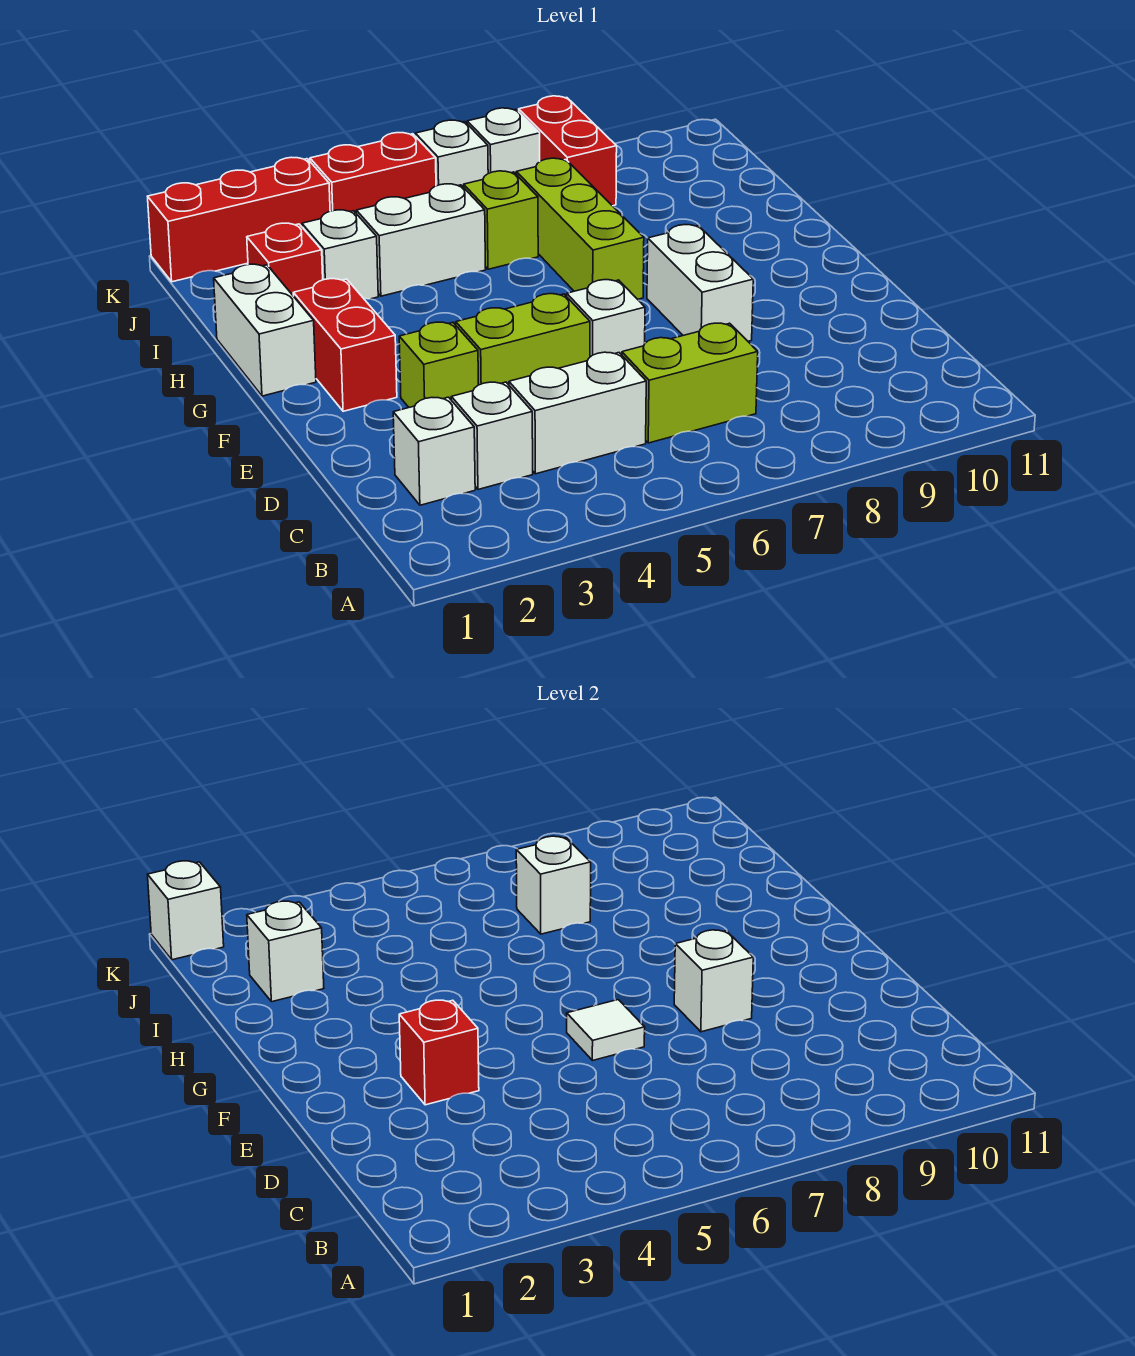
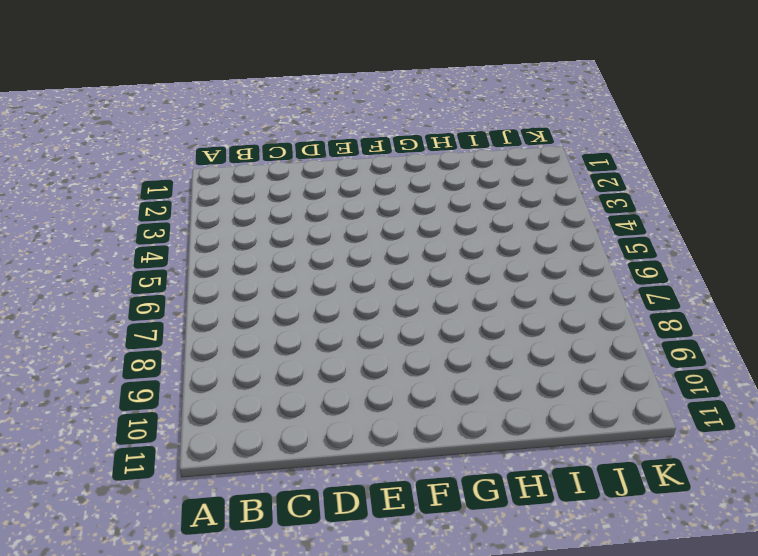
none -> white 1x1 brick [393,397,475,505]
none -> white 1x1 brick [451,382,533,489]
none -> white 1x2 brick [509,352,646,474]

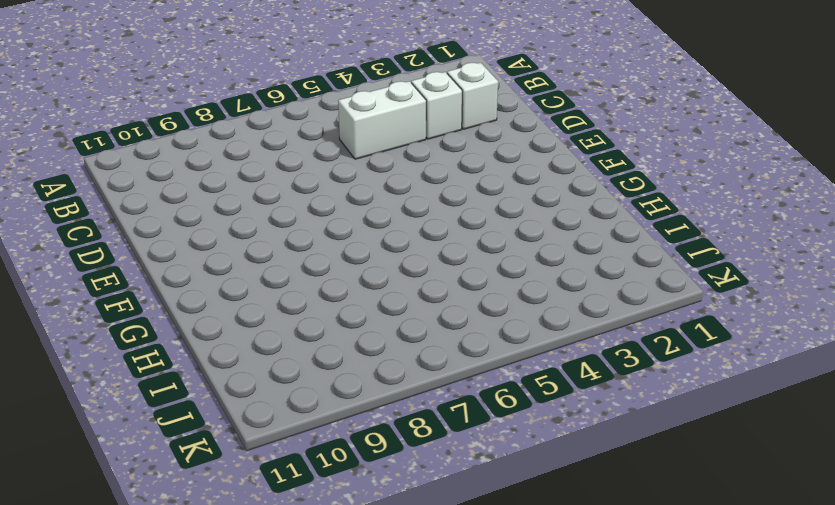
none -> lime 1x2 brick [622,323,758,443]
none -> lime 1x1 brick [399,322,478,407]
none -> lime 1x2 brick [456,294,590,385]

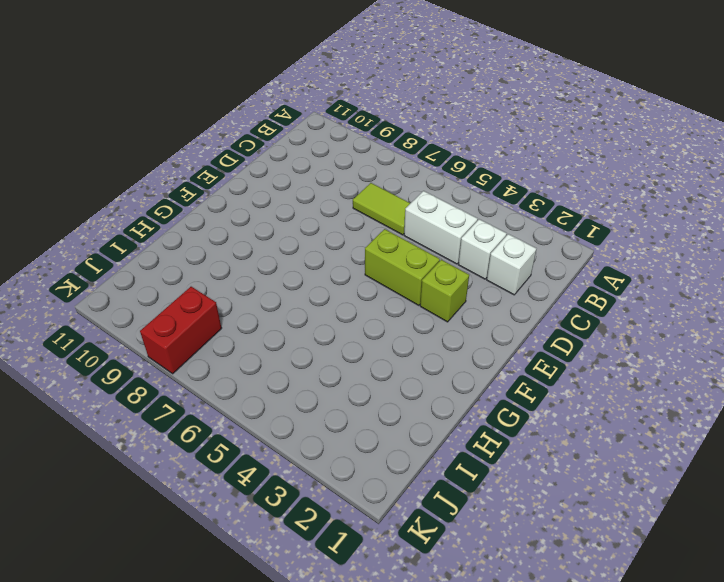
lime 1x2 tile [353,183,410,235] -> lime 1x2 brick [622,323,758,443]
none -> white 1x1 brick [567,280,645,357]
none -> white 1x2 brick [647,225,753,341]
none -> red 1x2 brick [293,279,397,411]

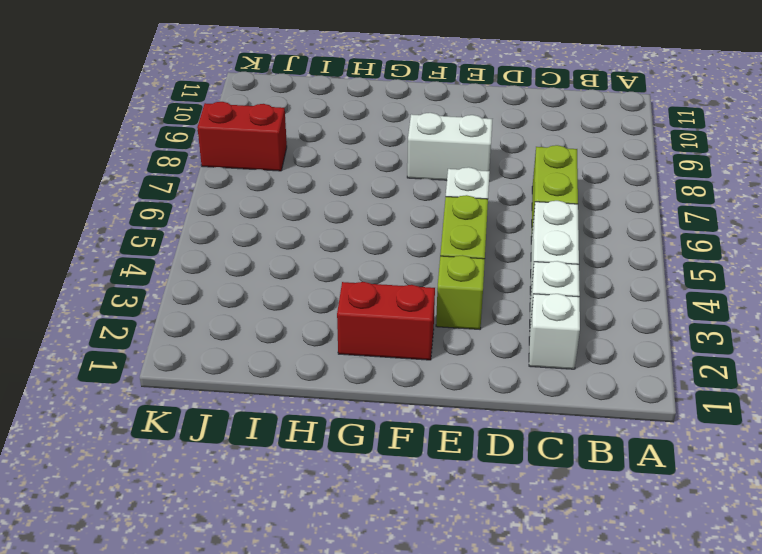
none -> white 1x2 brick [214,264,316,396]
none -> lime 1x3 brick [516,158,644,299]
none -> red 1x1 brick [247,223,323,296]

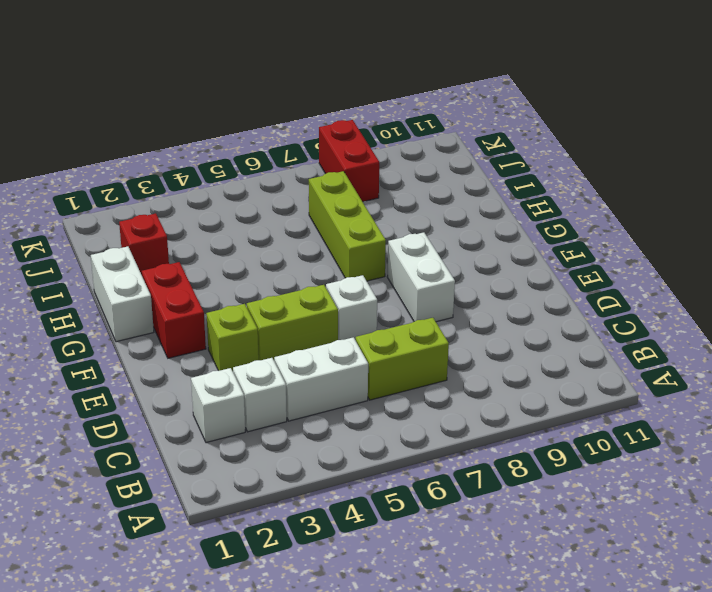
none -> white 1x1 brick [302,210,378,299]
none -> white 1x2 brick [356,184,486,296]
none -> lime 1x1 brick [464,171,538,269]

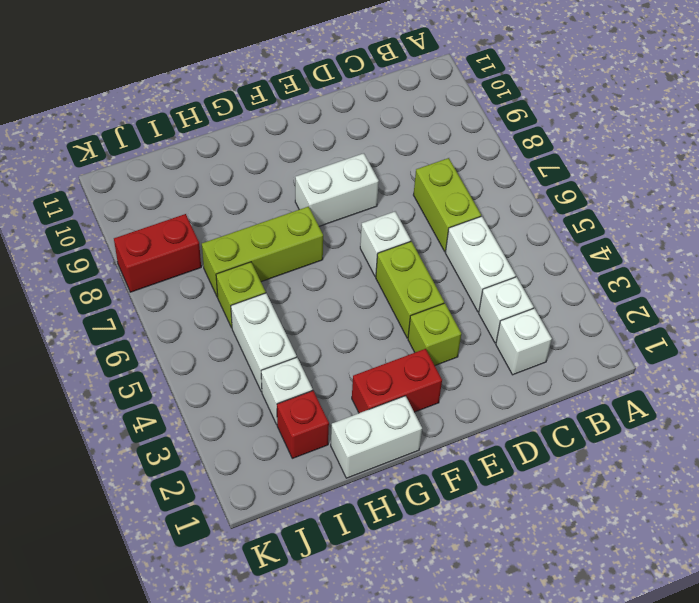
none -> red 1x3 brick [148,157,330,282]
none -> red 1x2 brick [310,133,436,213]
none -> white 1x1 brick [415,120,488,187]

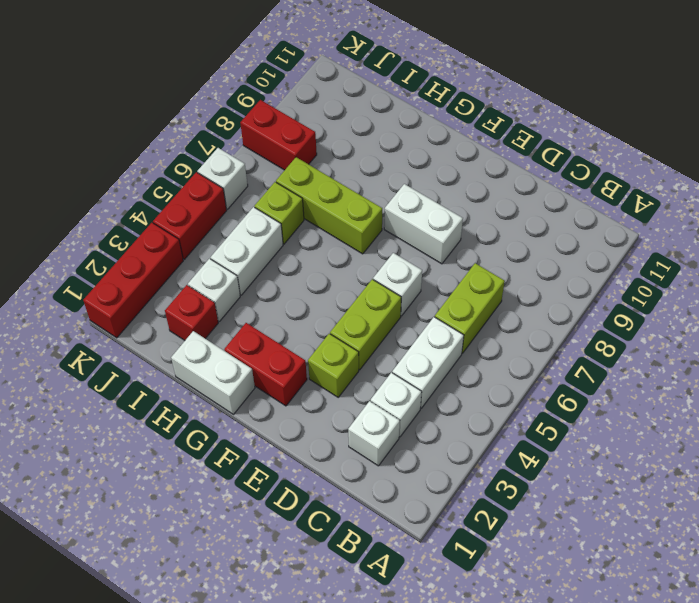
none -> white 1x1 brick [467,108,540,174]
none -> red 1x1 brick [399,1000,479,1105]
none -> white 1x1 tile [567,1000,645,1061]

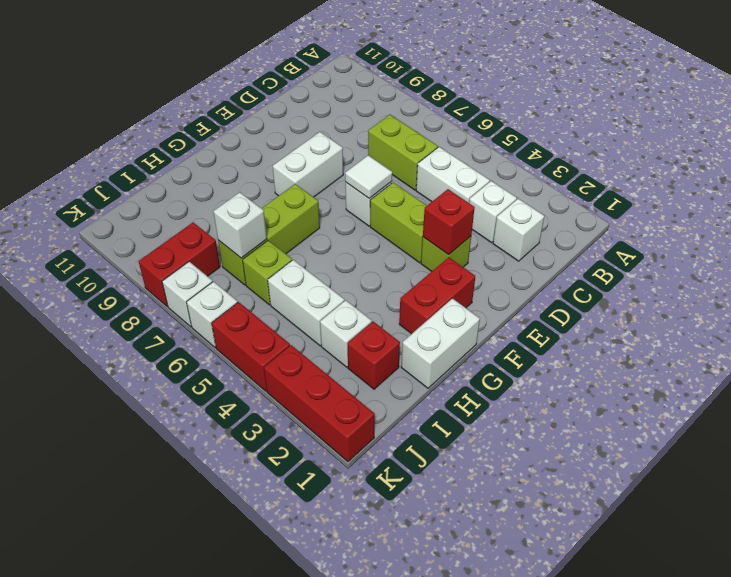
none -> white 1x1 brick [674,930,753,1032]
none -> white 1x1 brick [247,901,324,1002]
none -> white 1x1 brick [148,861,224,960]

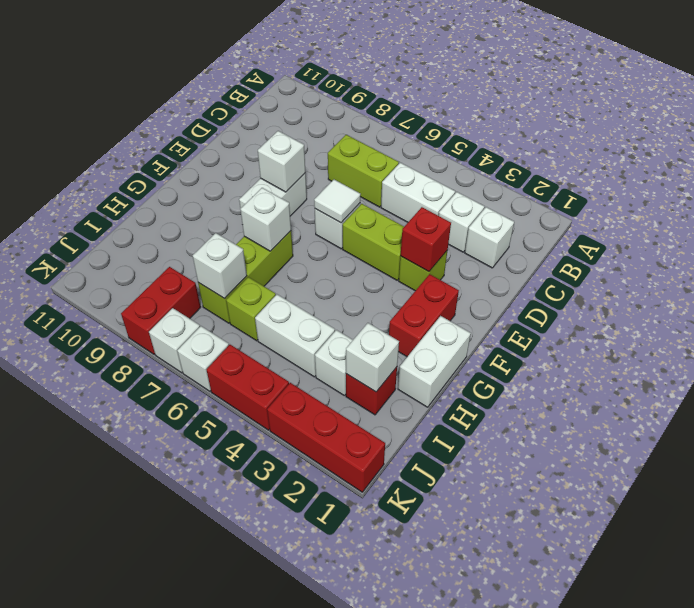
white 1x1 brick [240,188,291,251] -> white 1x1 brick moved to [148,861,224,960]

